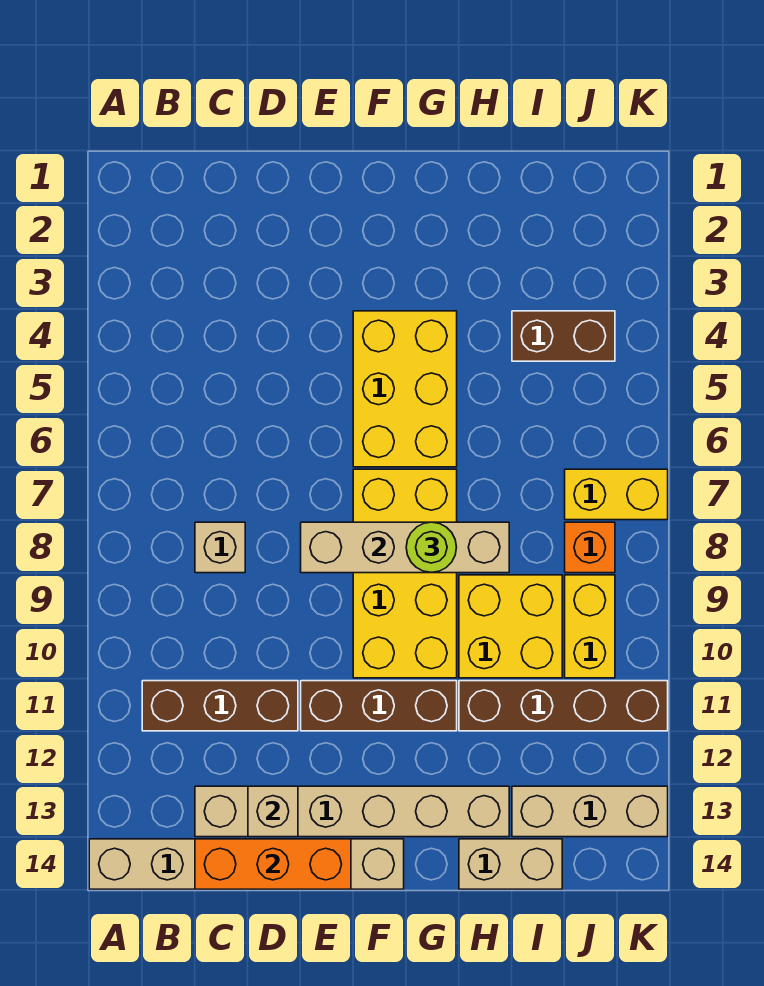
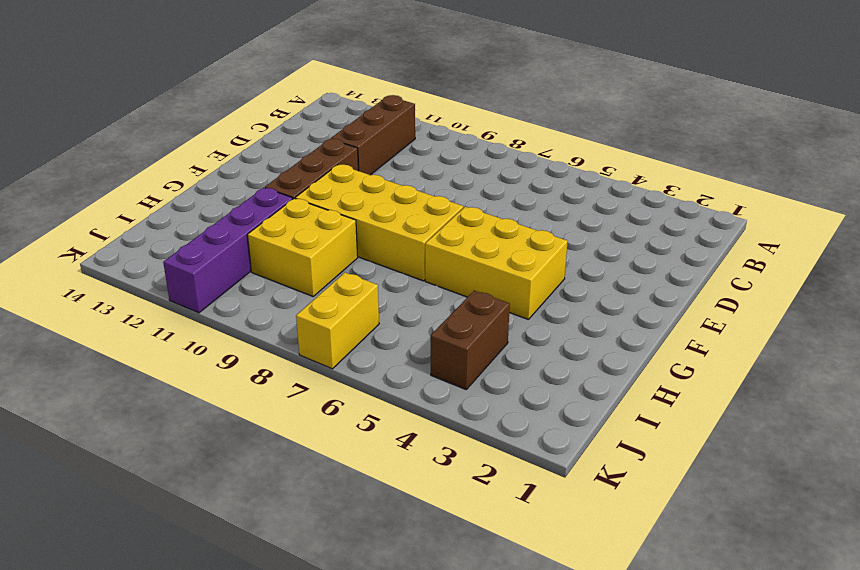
purple 1x4 brick [163,188,293,313] -> brown 1x4 brick [459,681,668,731]
none -> tan 1x6 brick [89,839,404,889]
none -> tan 1x1 brick [195,522,245,573]
none -> tan 1x6 brick [195,786,509,837]

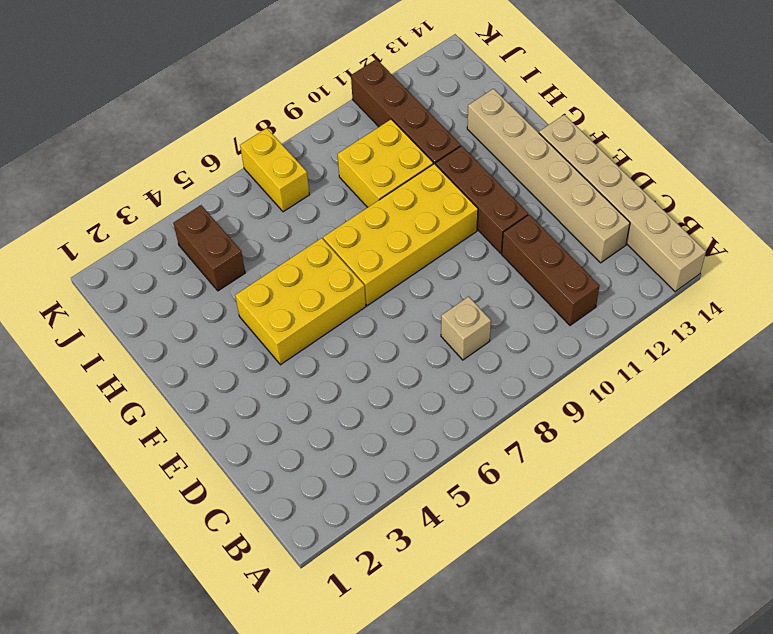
none -> tan 1x2 brick [459,839,562,889]
none -> tan 1x3 brick [512,786,668,837]
none -> orange 1x1 brick [565,522,615,573]

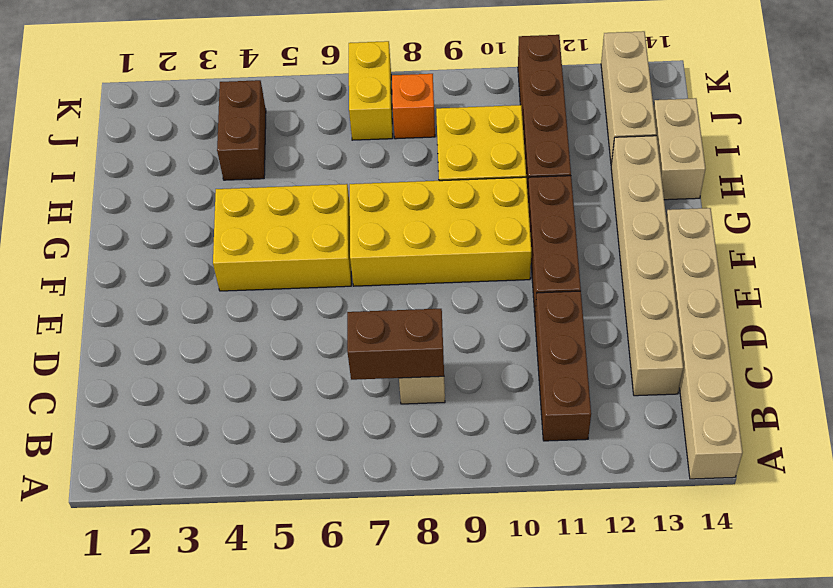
brown 1x2 brick [347,309,444,380] -> none
none -> yellow 1x2 brick [565,575,615,678]
none -> orange 1x3 brick [195,839,351,889]
none -> tan 1x1 brick [248,786,298,837]

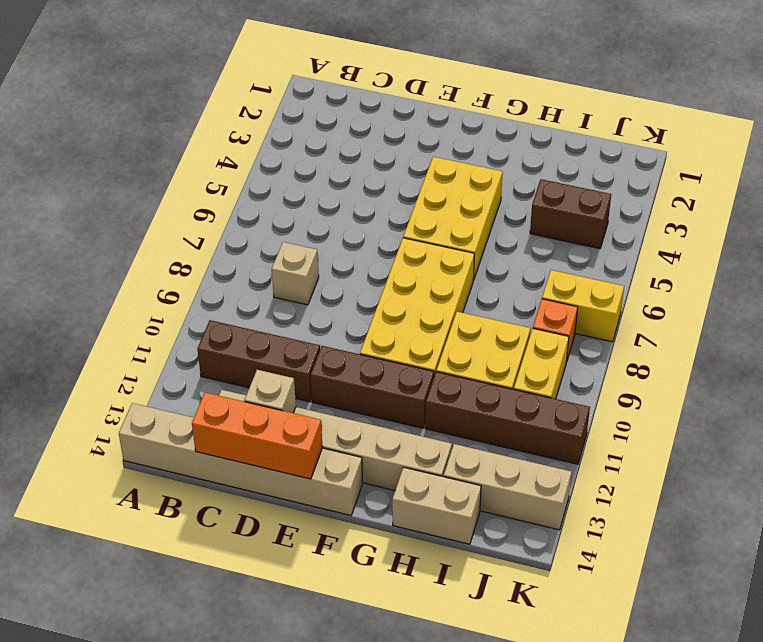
none -> tan 1x4 brick [301,522,509,573]
none -> lime 1x1 round brick [406,522,457,572]

